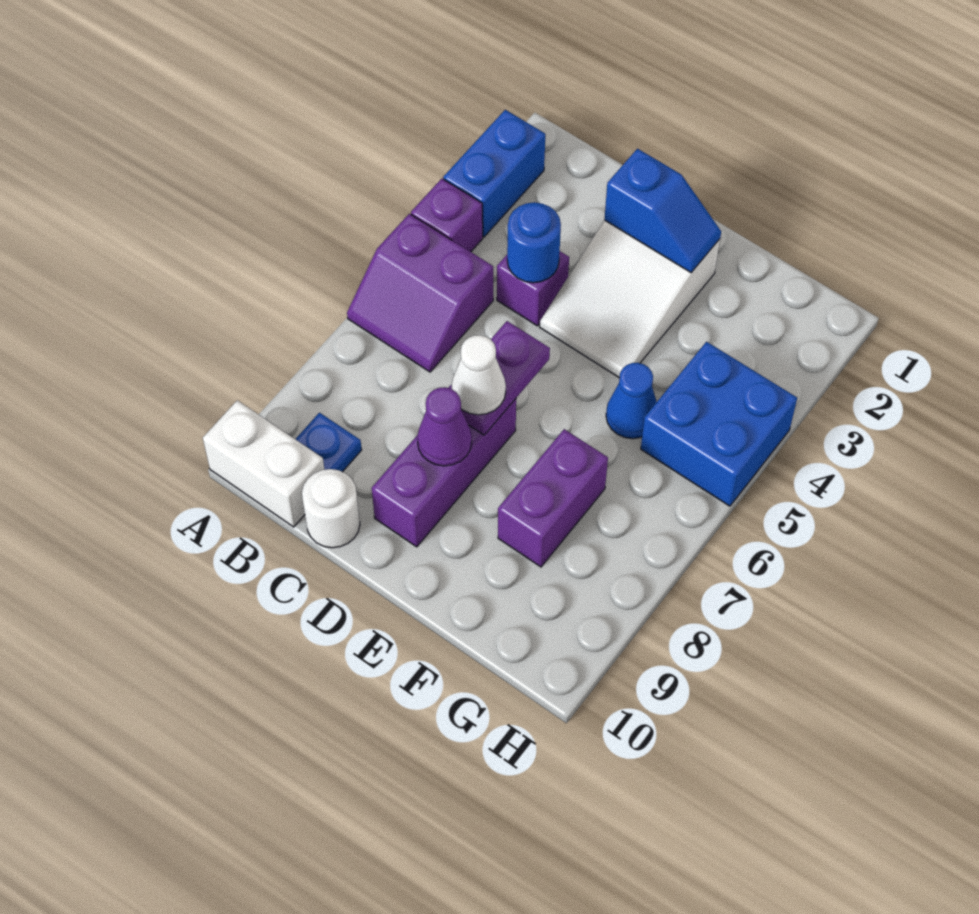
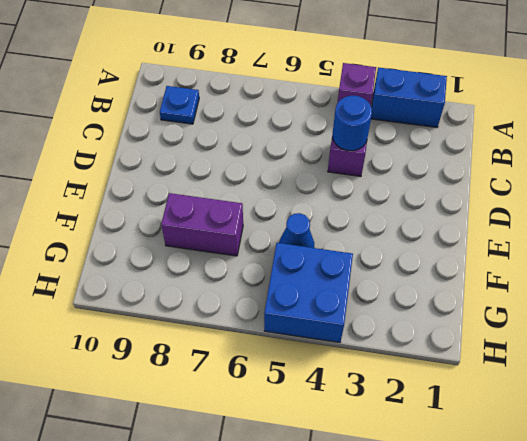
none -> purple 2x2 slope [347,214,493,372]
none -> white 1x2 brick [203,400,324,527]
none -> white 1x1 round brick [302,469,360,548]

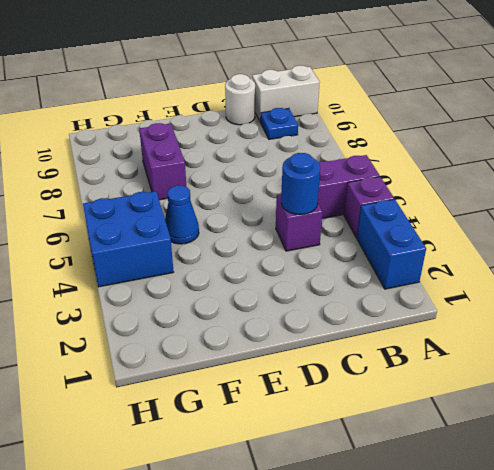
none -> white 2x3 slope [540,220,720,378]
none -> purple 1x3 brick [372,399,516,547]
none -> blue 1x2 slope [604,149,721,272]

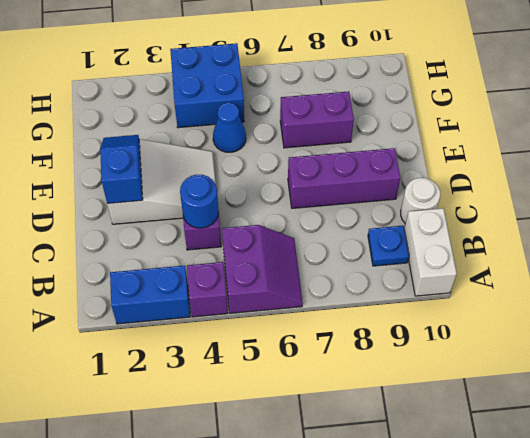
none -> purple 1x2 plate [449,321,550,435]
none -> purple 1x1 cone [417,387,472,466]
none -> white 1x1 cone [452,335,506,415]

